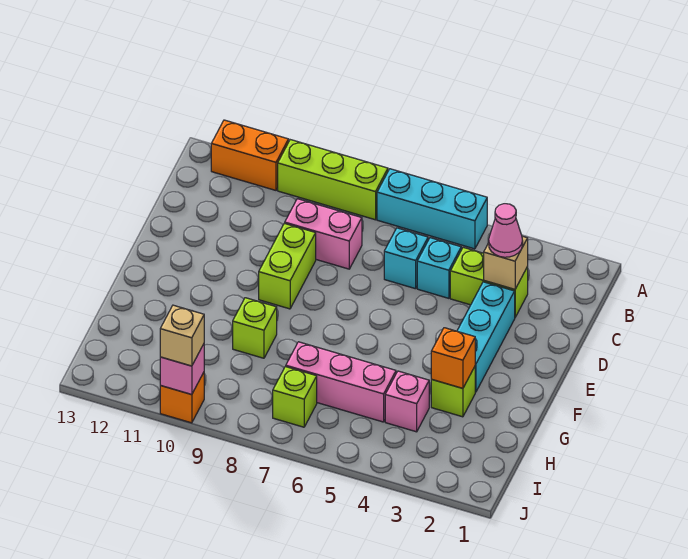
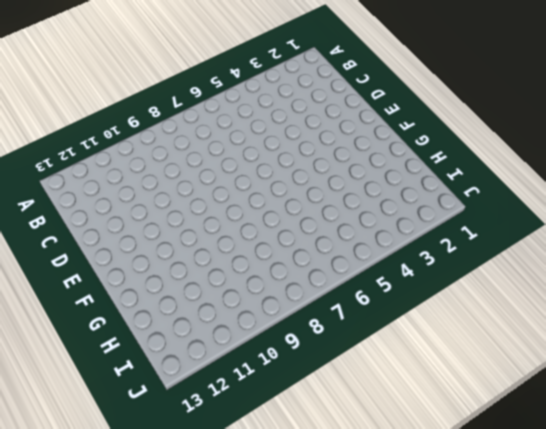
none -> cyan 1x3 brick [377,169,487,249]
none -> lime 1x3 brick [278,140,388,220]
none -> orange 1x2 brick [211,120,289,190]

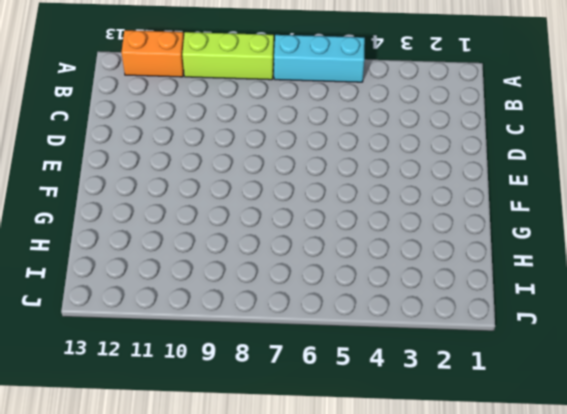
none -> lime 1x2 brick [450,247,528,317]
none -> cyan 1x1 brick [417,238,461,298]
none -> cyan 1x1 brick [384,228,428,289]

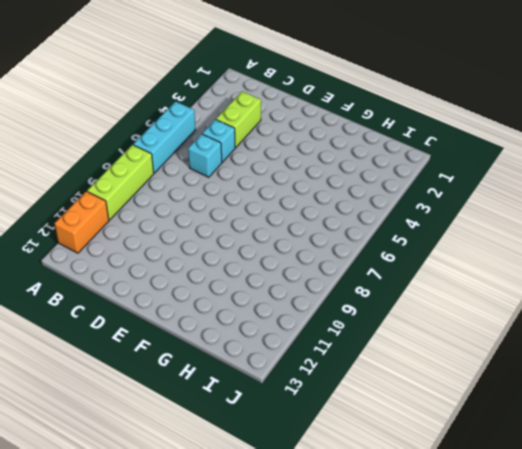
none -> pink 1x2 brick [285,199,362,269]
none -> cyan 1x3 brick [457,282,515,392]
none -> lime 1x2 brick [259,223,316,309]

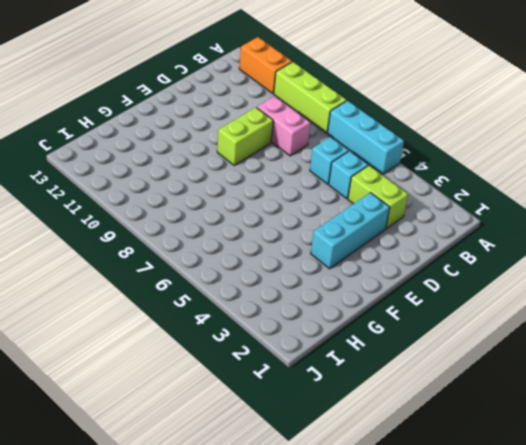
none -> lime 1x1 brick [431,367,475,417]
none -> lime 1x1 brick [233,298,277,358]
none -> pink 1x1 brick [385,371,429,432]

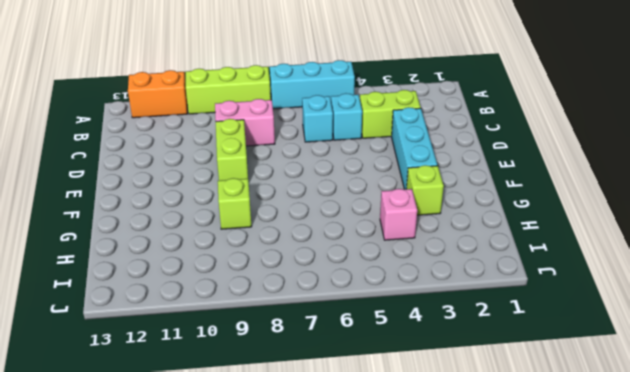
none -> pink 1x3 brick [286,342,396,422]
none -> lime 1x1 brick [273,367,317,427]
none -> orange 1x1 brick [160,372,204,423]

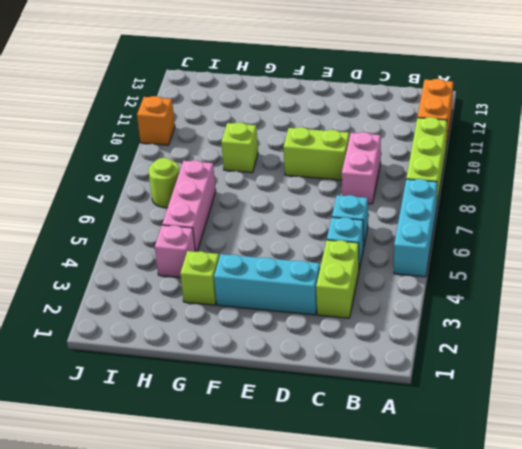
lime 1x1 round brick [149,158,179,208] -> lime 1x1 brick [273,367,317,427]
none -> tan 1x1 brick [484,236,528,289]
none -> orange 1x1 brick [431,328,475,388]
none -> pink 1x1 brick [160,344,204,395]

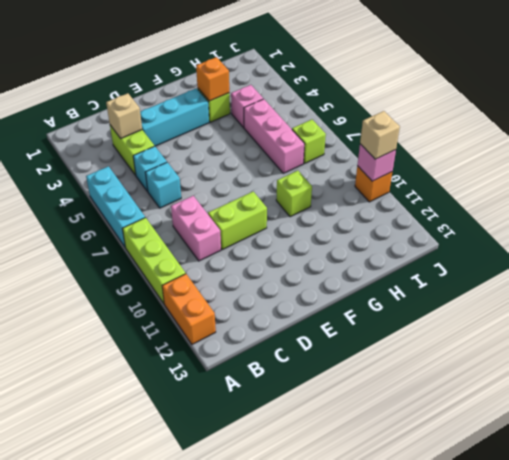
none -> pink 1x1 cone [489,204,523,257]

